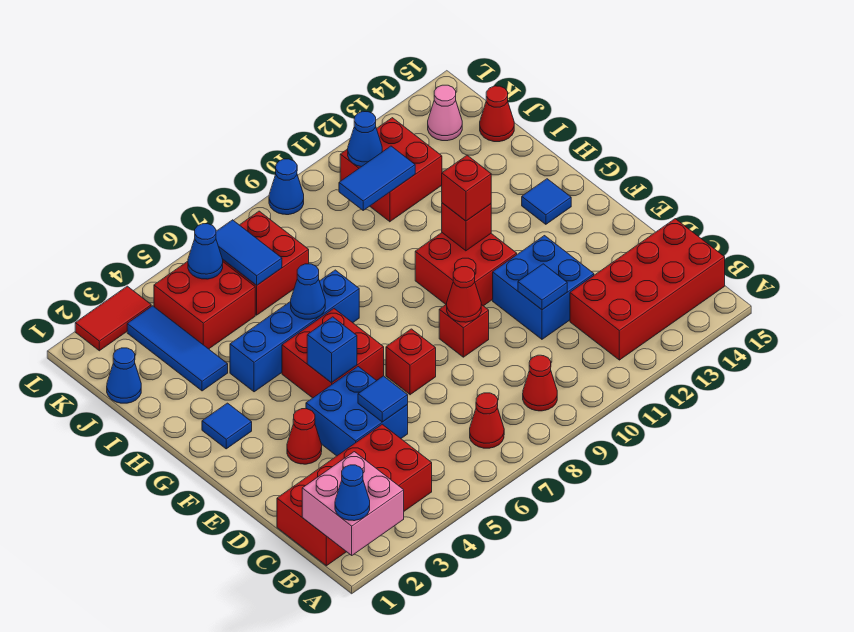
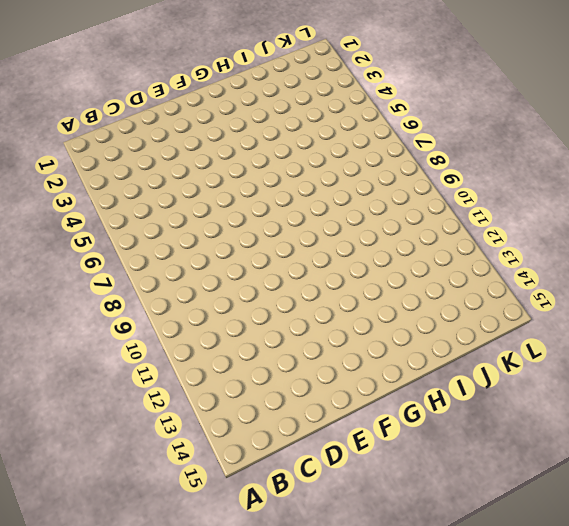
none -> red 2x4 brick [277,424,432,566]
none -> red 1x1 cone [470,393,504,448]
none -> red 1x1 cone [523,355,557,411]
none -> red 2x4 brick [570,219,725,360]

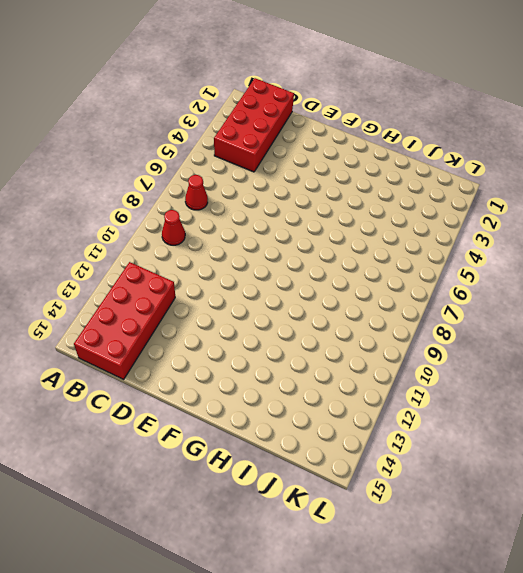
none -> blue 2x2 brick [306,367,408,456]
none -> blue 2x2 brick [493,236,594,339]
none -> red 1x1 cone [287,409,322,464]
none -> red 1x1 brick [386,329,436,395]

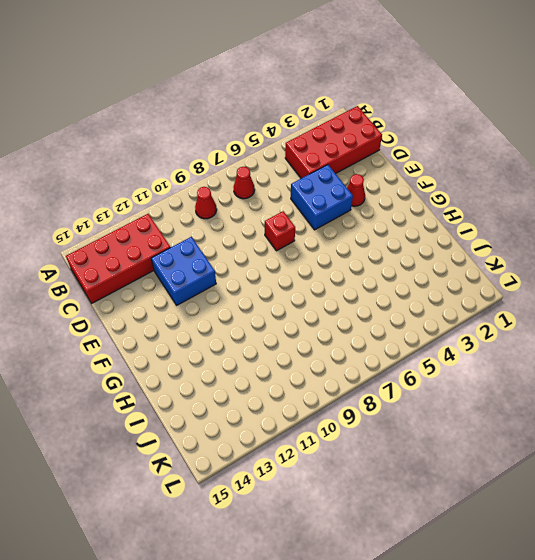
none -> red 1x1 brick [439,304,489,357]
none -> red 2x2 brick [282,309,384,398]
none -> red 2x2 brick [415,233,517,306]
none -> blue 1x1 tile [202,403,252,449]

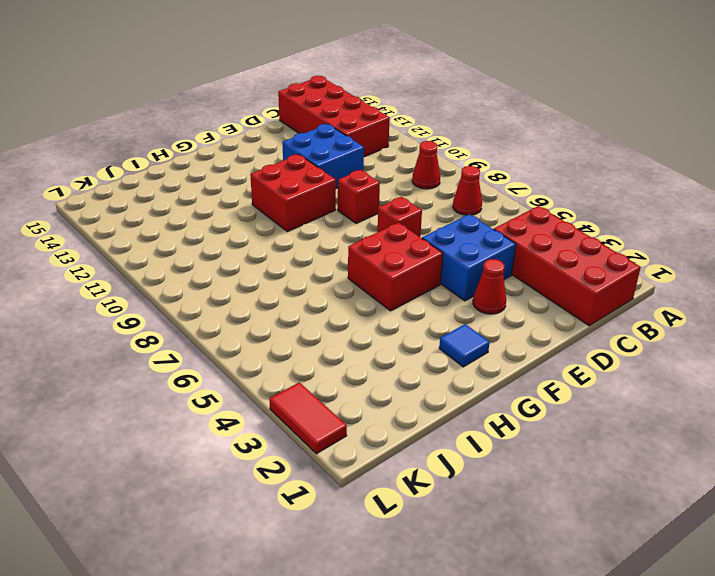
none -> blue 1x1 tile [522,179,571,224]
none -> blue 1x4 brick [230,270,359,392]
none -> blue 1x3 tile [127,306,228,391]
none -> blue 1x1 cone [107,348,141,403]

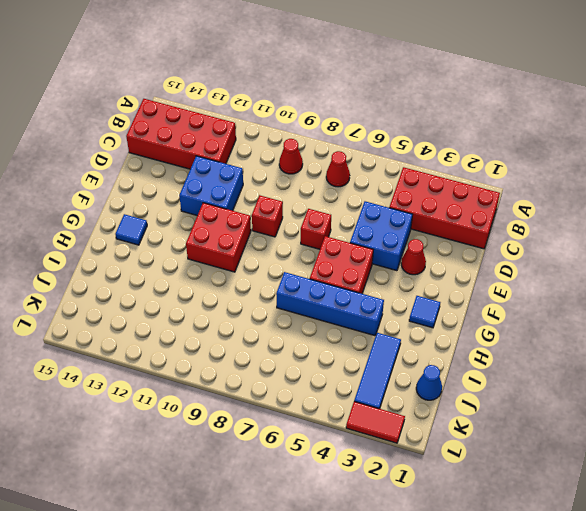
none -> red 2x2 brick [154,261,255,349]
none -> red 2x2 brick [223,211,309,315]
none -> red 2x2 brick [340,118,442,222]
none -> red 1x1 cone [480,86,514,142]

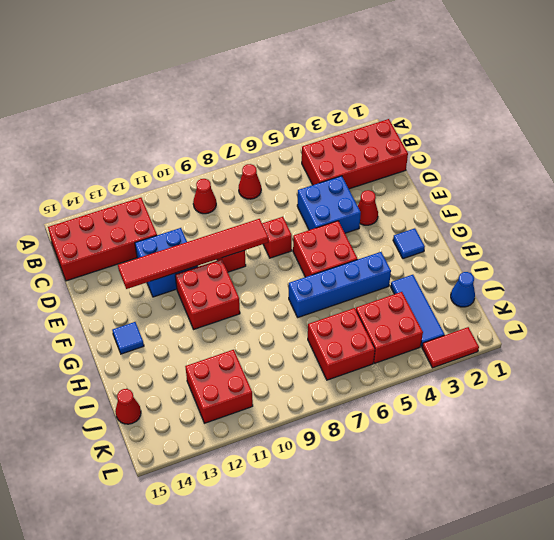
red 1x6 tile [118,219,268,289] -> red 1x1 cone [447,267,481,322]
none -> pink 1x1 cone [428,85,462,141]
none -> blue 1x1 cone [269,159,304,215]
none -> pink 2x2 brick [302,452,404,555]
none -> blue 1x1 tile [358,376,408,422]

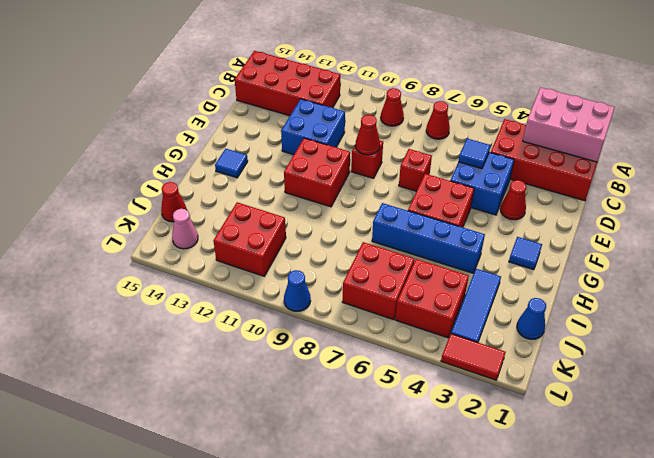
pink 2x3 brick [523,87,615,162] -> pink 2x2 brick [302,452,404,555]
none -> blue 1x1 tile [518,264,567,310]
none -> blue 1x1 brick [307,317,357,383]
none -> red 1x1 brick [442,203,491,251]
none -> blue 1x1 cone [291,264,325,319]

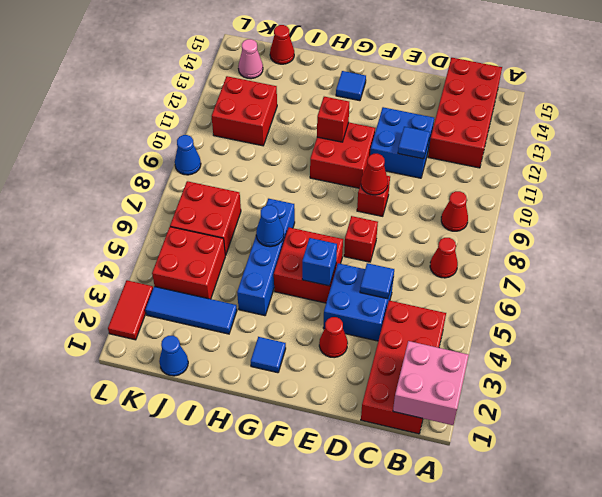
none -> blue 1x2 tile [216,220,282,285]
none -> blue 1x2 tile [339,146,415,210]
none -> blue 1x1 cone [188,224,223,279]
none -> blue 1x1 cone [348,111,382,167]

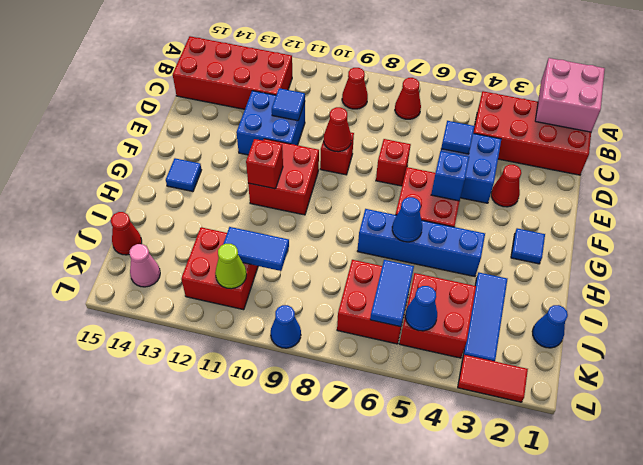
lime 1x1 cone [215,244,247,289] -> blue 1x1 cone [348,111,382,167]
none -> blue 1x1 cone [335,465,370,521]
none -> red 1x1 brick [442,155,491,221]

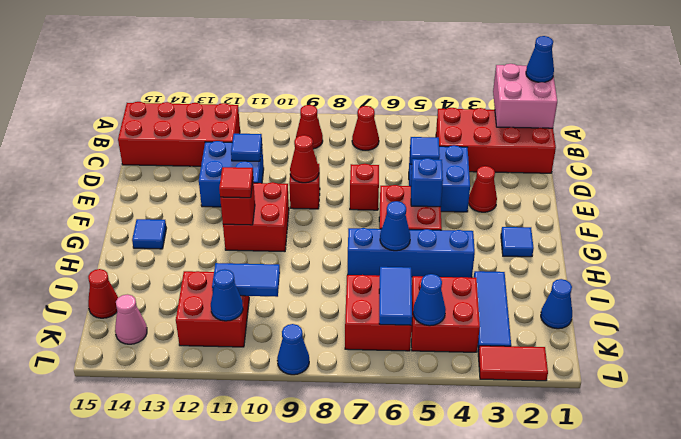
red 1x1 tile [219,167,253,198] -> red 1x1 brick [442,155,491,221]

